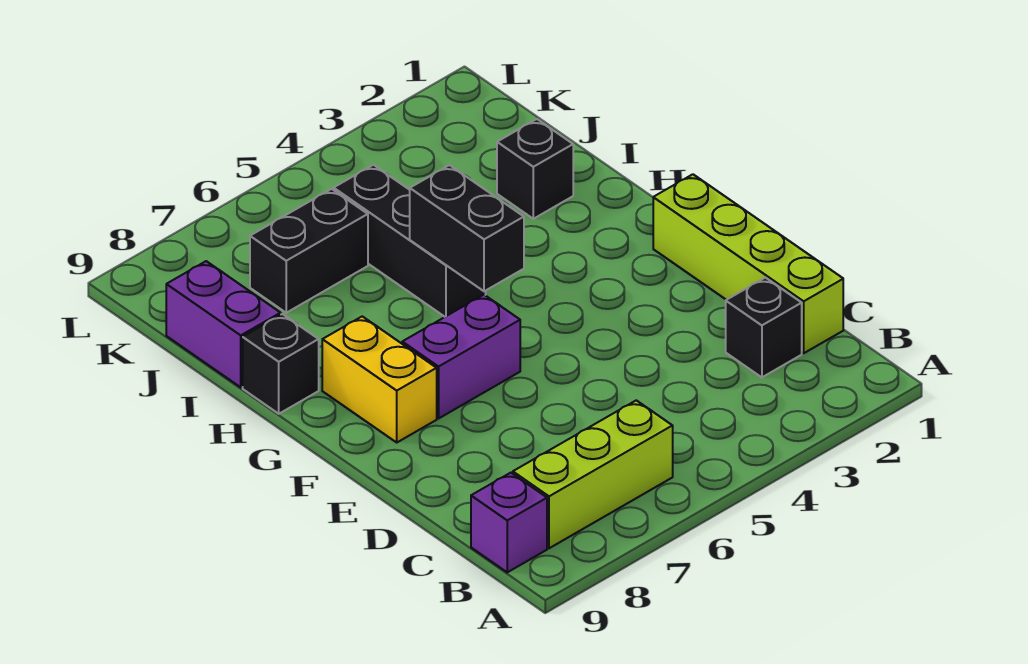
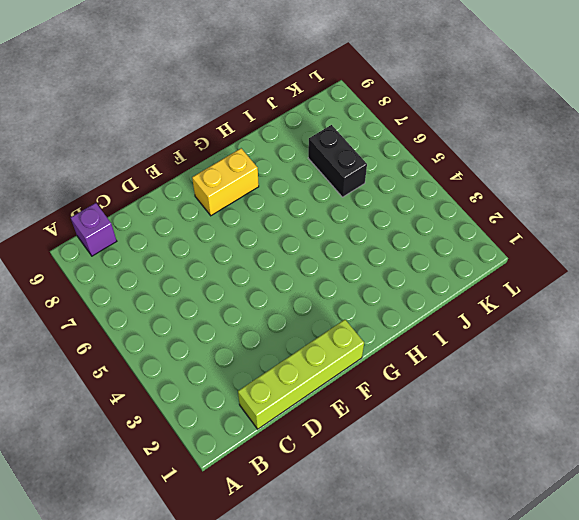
none -> lime 1x3 brick [513,400,673,548]
none -> black 1x1 brick [726,278,802,377]
none -> purple 1x2 brick [402,295,520,418]

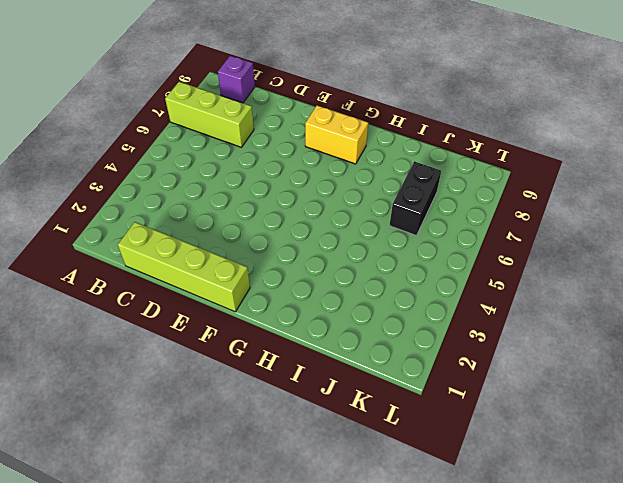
lime 1x3 brick [165,82,254,147] -> lime 1x3 brick turned to [513,400,673,548]
none -> black 1x1 brick [726,278,802,377]
none -> purple 1x2 brick [402,295,520,418]
none -> black 1x3 brick [334,165,486,317]

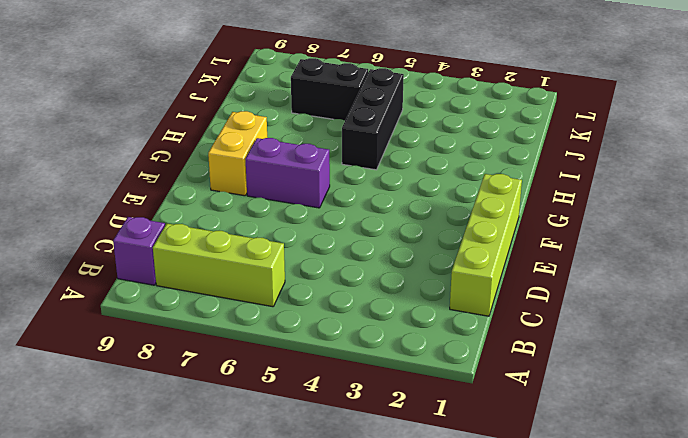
none -> black 1x1 brick [726,278,802,377]
none -> black 1x1 brick [243,314,319,414]
none -> black 1x1 brick [497,119,573,219]

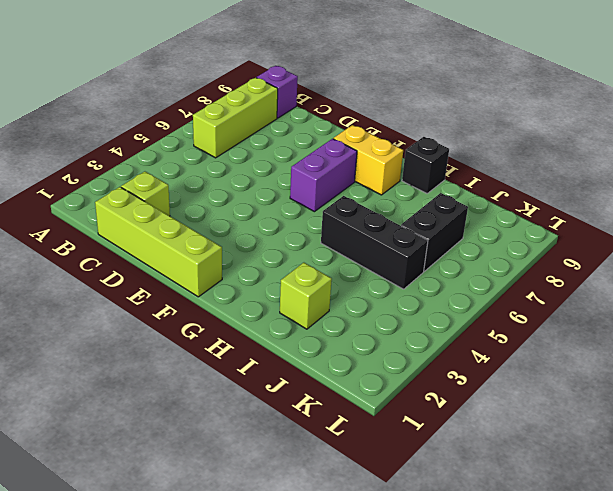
lime 1x1 brick [121,172,170,216] -> black 1x1 brick [726,278,802,377]
lime 1x1 brick [280,263,332,329] -> black 1x1 brick [497,119,573,219]
none -> purple 1x2 brick [166,261,281,387]
none -> black 1x2 brick [410,165,524,291]

